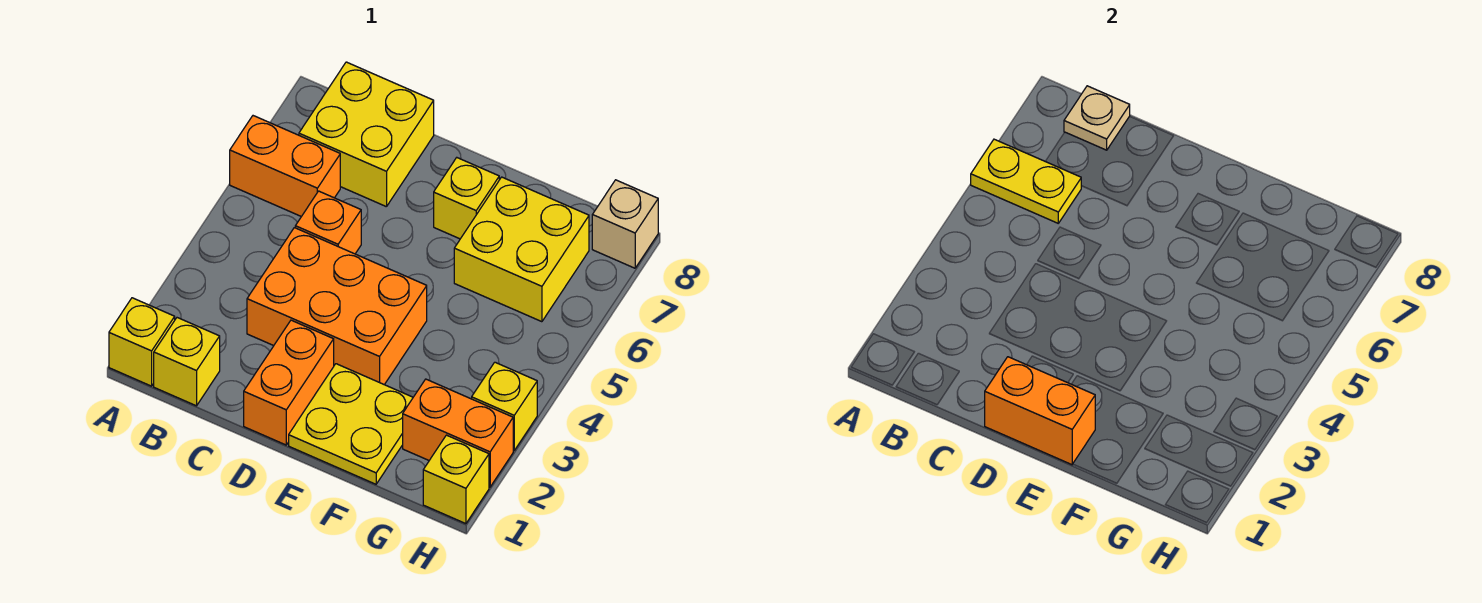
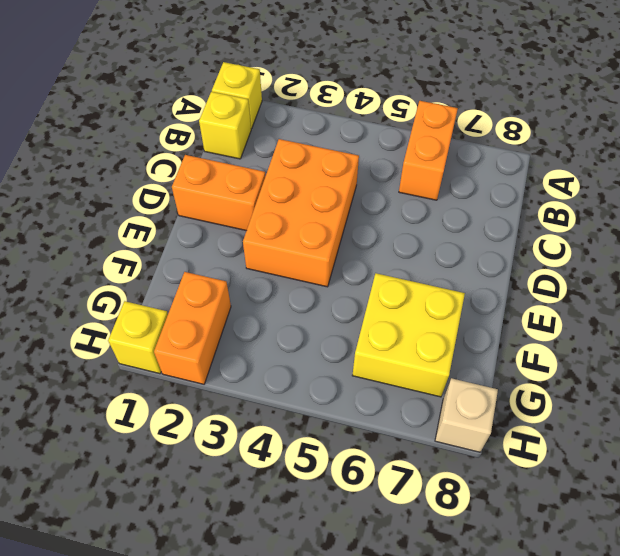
none -> yellow 2x2 brick [299,62,434,207]
none -> orange 1x1 brick [295,191,361,254]
none -> yellow 2x2 plate [289,364,413,484]

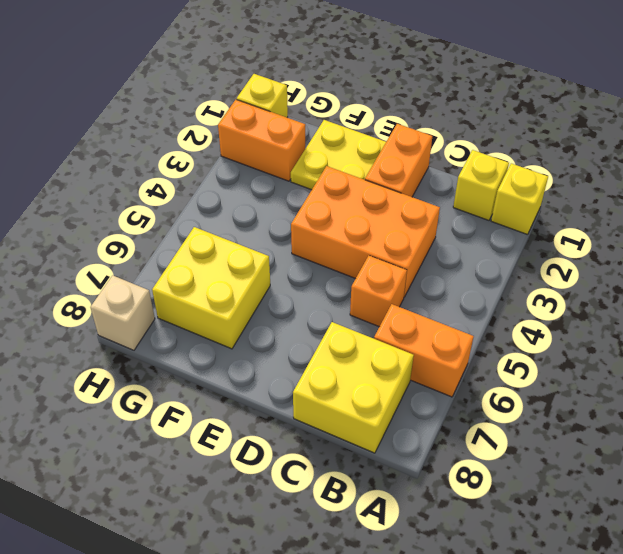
none -> yellow 1x1 brick [434,158,499,239]
none -> yellow 1x1 brick [472,362,537,450]
none -> yellow 1x2 plate [971,139,1081,223]

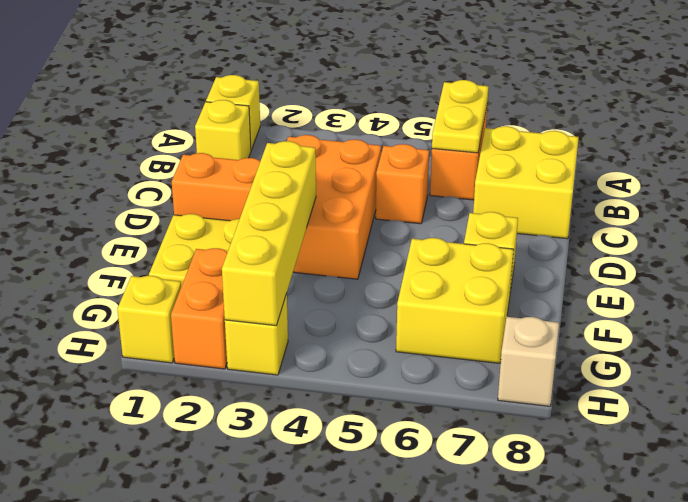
yellow 1x4 brick [222,141,316,326] -> none
none -> tan 1x1 plate [1064,86,1130,150]
none -> orange 1x2 brick [985,357,1095,465]

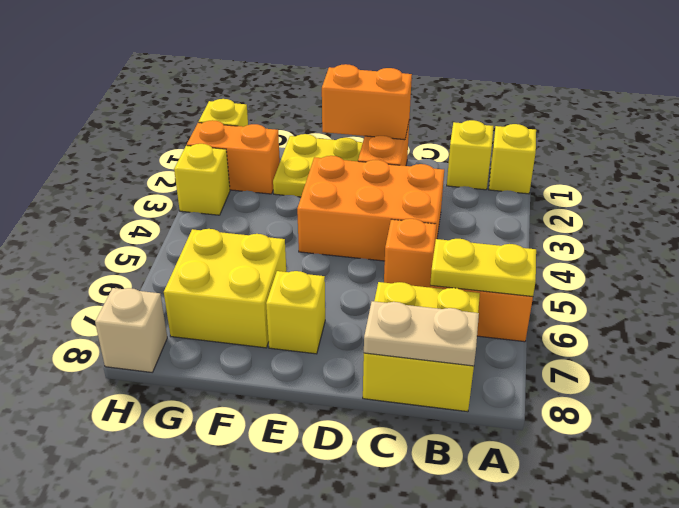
tan 1x2 plate [364,301,479,366] -> tan 1x1 plate [1064,86,1130,150]

